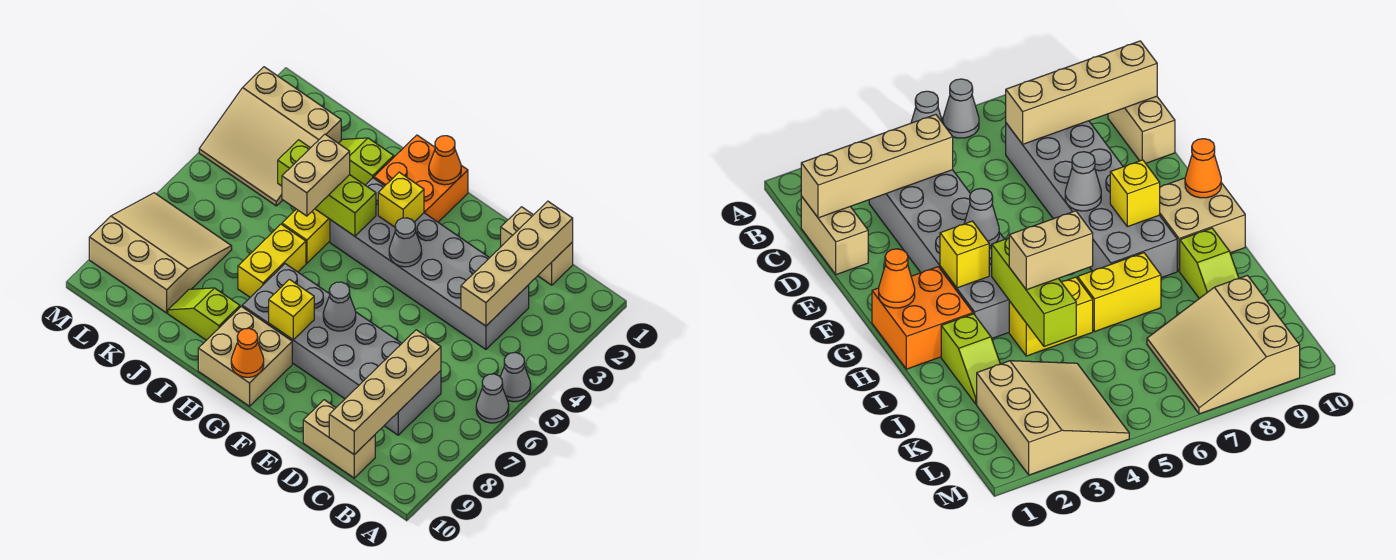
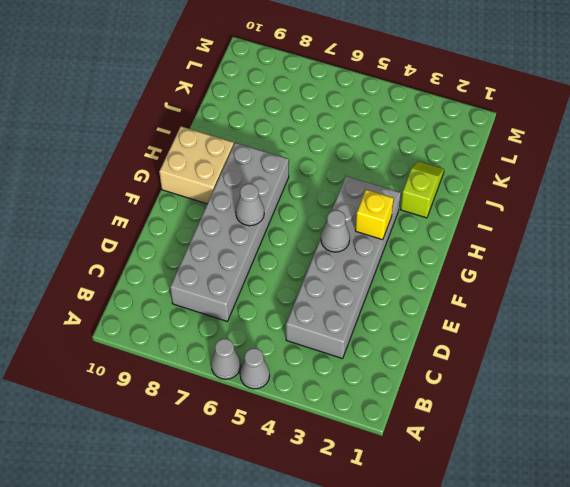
none -> tan 1x2 brick [501,207,573,285]
none -> tan 1x2 brick [303,400,375,478]
none -> orange 2x2 brick [374,135,468,222]

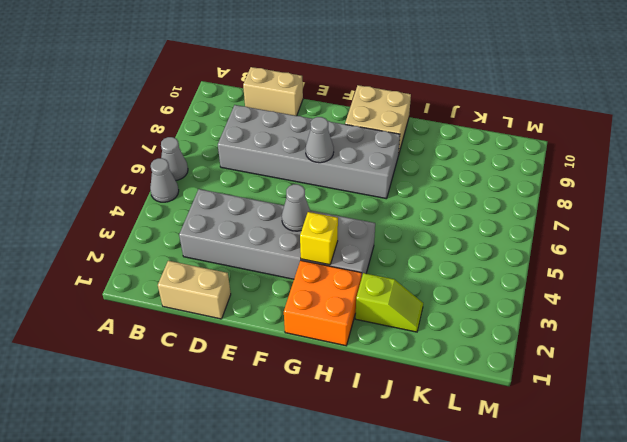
none -> yellow 1x2 brick [282,209,330,263]
none -> yellow 1x2 brick [238,224,306,297]
none -> lime 1x2 slope [168,288,240,340]

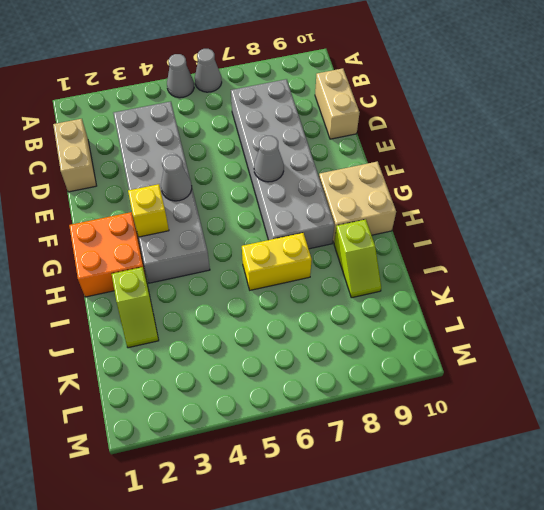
none -> yellow 1x2 brick [282,209,330,263]
none -> tan 3x3 slope [199,67,341,206]
none -> tan 3x3 slope [89,193,232,313]

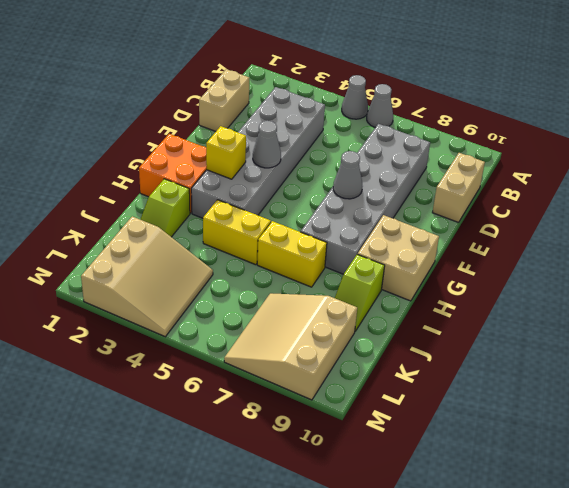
none -> tan 1x4 brick [461,201,573,326]
none -> tan 1x4 brick [329,330,441,455]
none -> orange 1x1 cone [429,136,461,185]

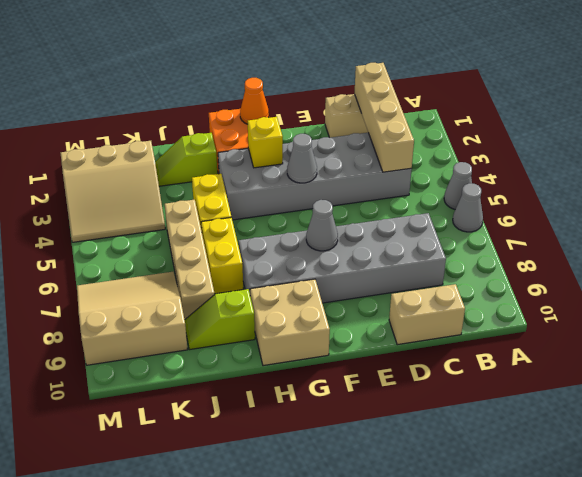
tan 1x4 brick [165,200,215,320] -> tan 1x4 brick moved to [329,330,441,455]
none -> yellow 1x1 brick [269,280,314,340]
none -> orange 1x1 cone [231,328,264,377]
none -> lime 1x3 brick [278,140,376,236]

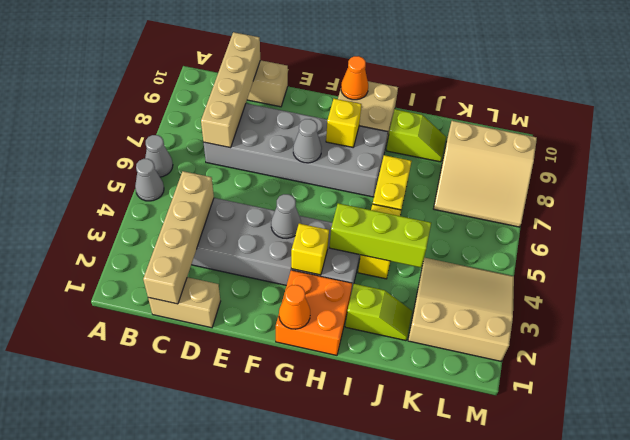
none -> tan 1x2 brick [282,134,350,216]

